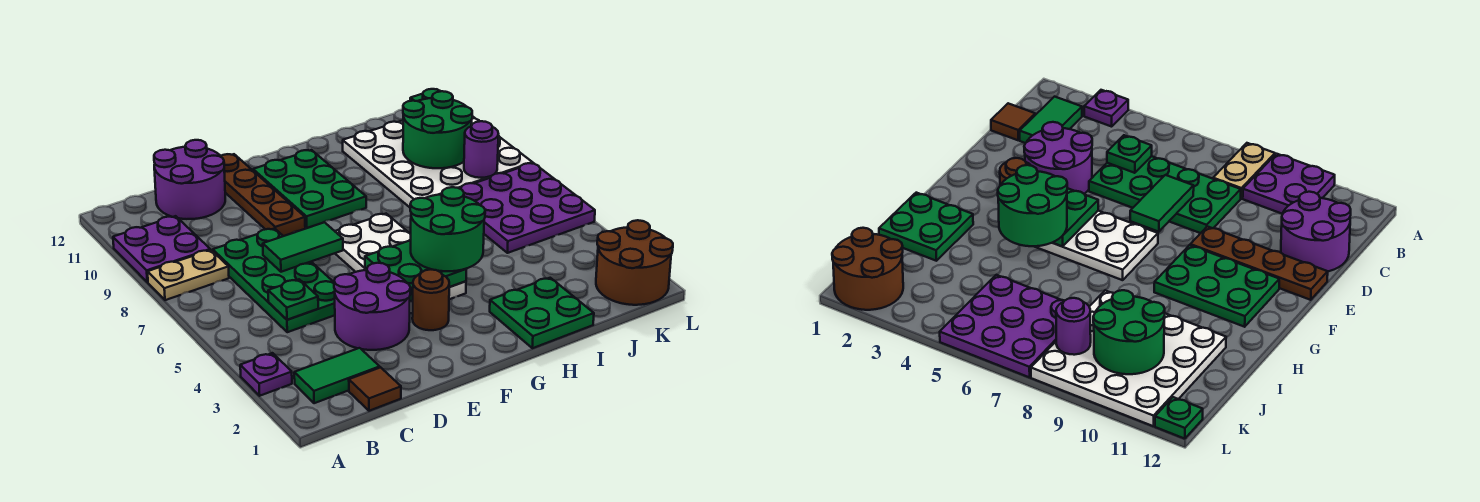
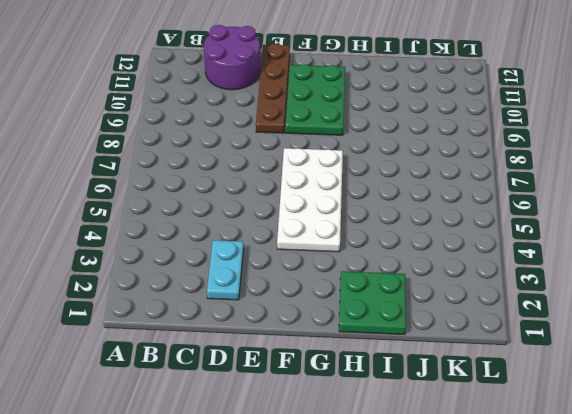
cyan 1x2 plate [207,240,244,300] -> purple 2x2 round brick [334,263,411,350]
none -> purple 1x1 plate [240,353,292,396]
none -> tan 1x2 plate [148,250,229,300]
none -> purple 2x2 plate [113,216,210,282]

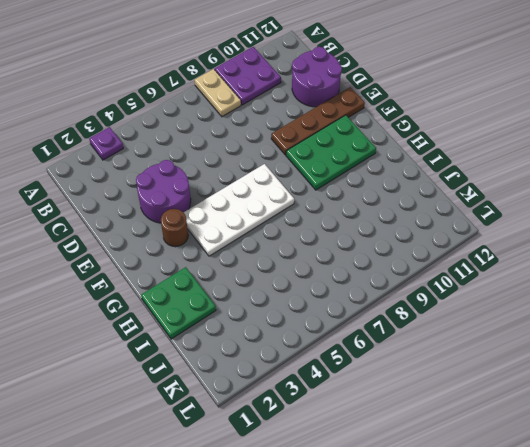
none -> green 1x2 tile [294,348,380,403]
none -> brown 1x1 tile [349,367,401,411]
none -> green 2x4 plate [213,228,335,332]

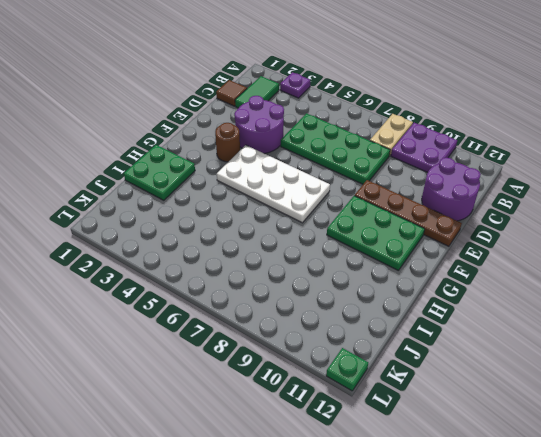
none -> white 4x4 plate [343,116,533,207]
none -> purple 3x3 plate [460,163,595,253]
none -> brown 2x2 round brick [596,220,673,305]

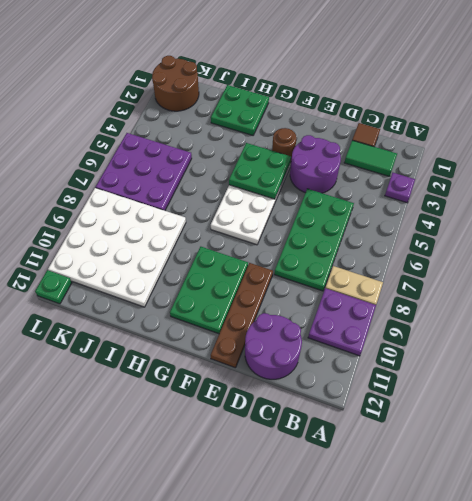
none -> green 1x1 plate [268,279,318,320]
none -> green 1x2 tile [263,222,343,272]
none -> green 2x2 round brick [403,91,472,168]

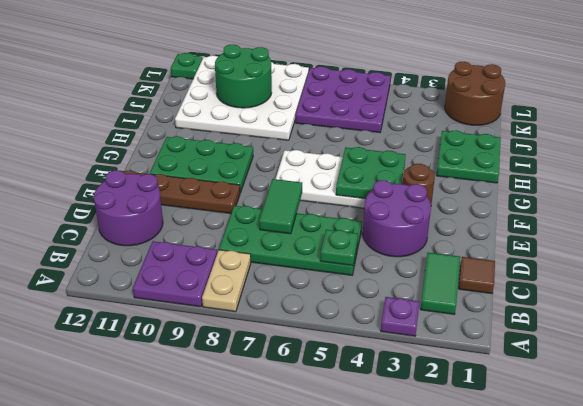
none -> purple 1x1 round brick [464,121,498,178]
none -> green 2x2 round brick [410,187,485,271]

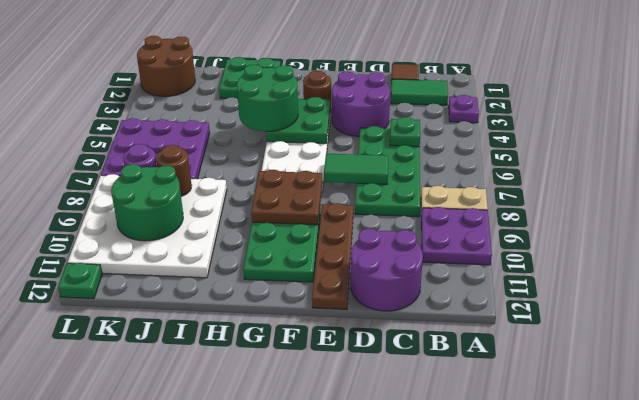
brown 2x2 plate [251,170,323,225] -> none
brown 1x1 round brick [156,145,192,196] -> none

